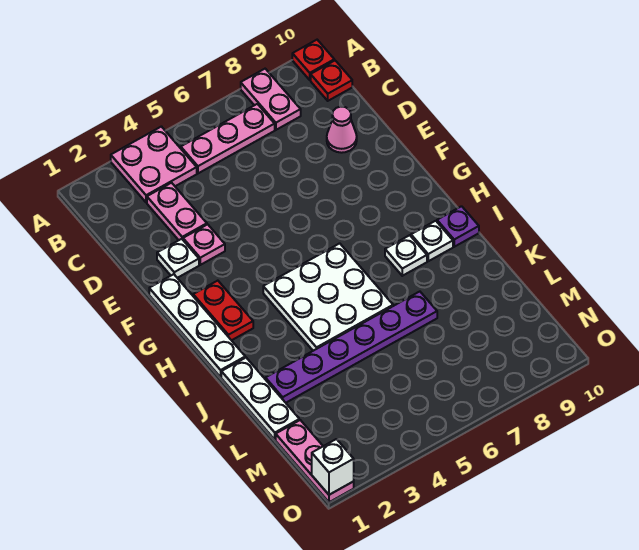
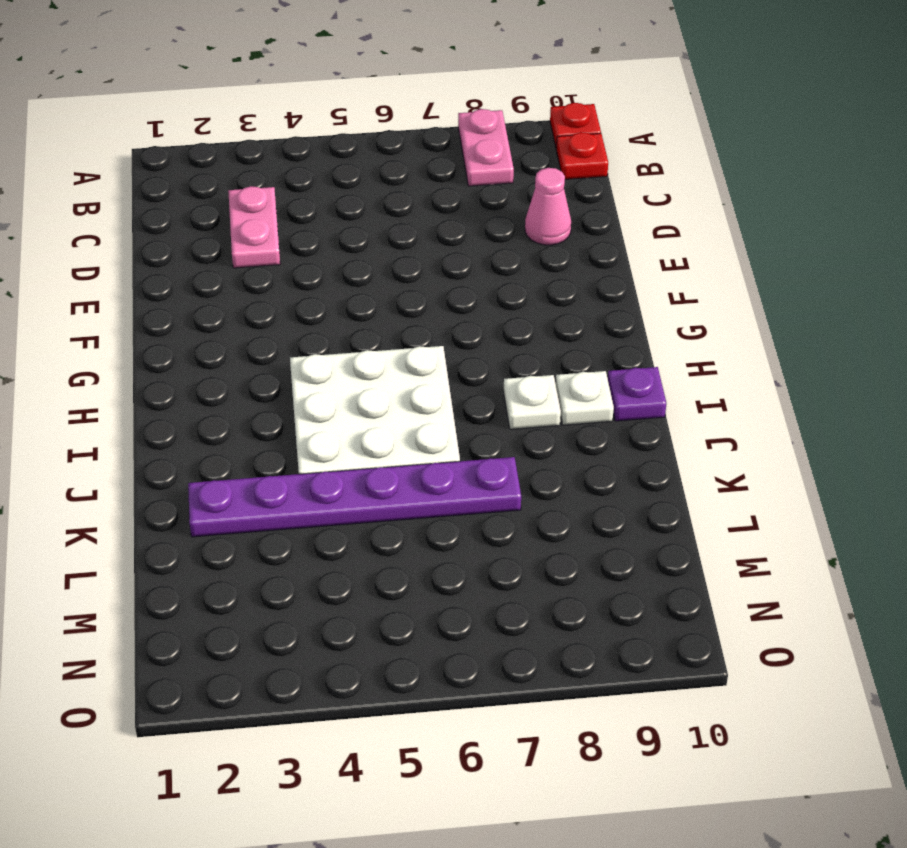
none -> pink 2x2 plate [111,127,197,202]
none -> pink 1x3 plate [181,104,275,173]
none -> white 1x1 plate [157,239,199,278]

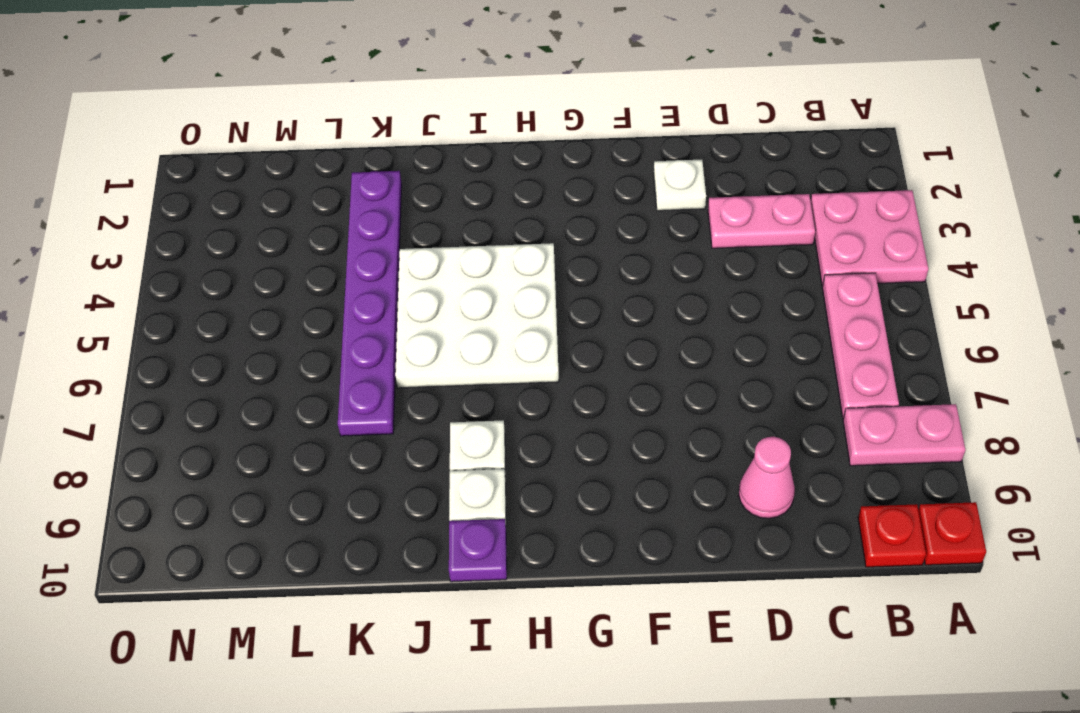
none -> pink 1x1 plate [183,224,225,265]
none -> white 1x4 plate [149,274,245,377]
none -> red 1x2 plate [193,281,253,340]

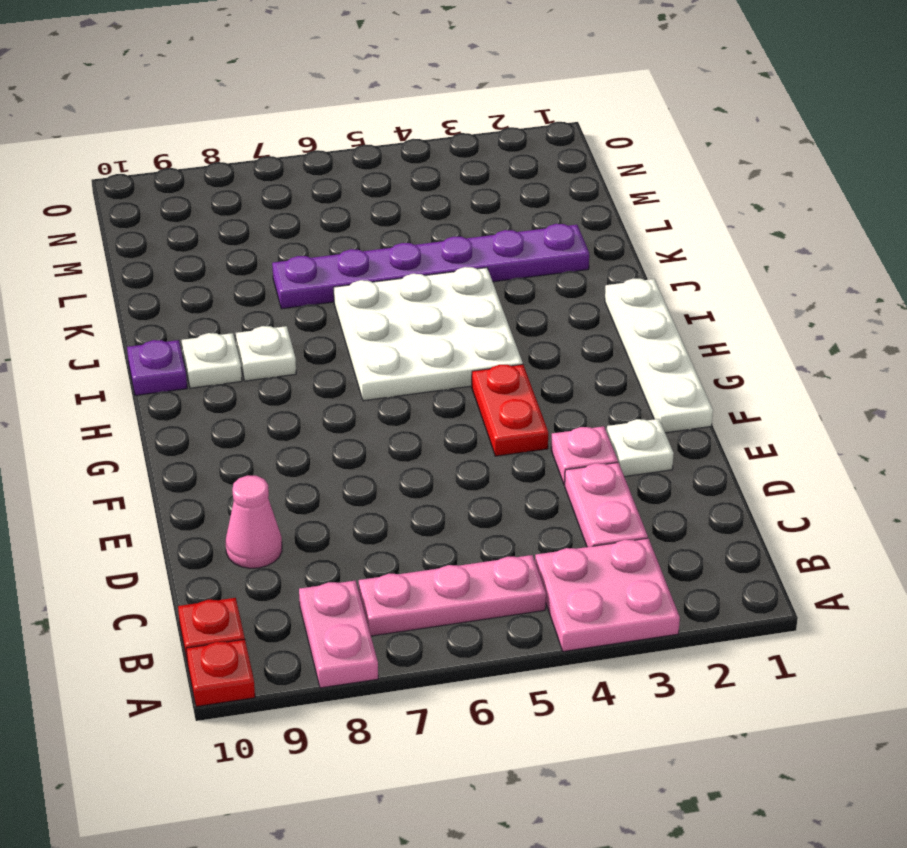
red 1x2 plate [472,364,548,456] -> red 1x2 plate moved to [193,281,253,340]
none -> white 1x3 plate [221,358,299,440]
none -> pink 1x3 plate [276,420,354,502]
none -> white 1x1 brick [312,439,354,495]

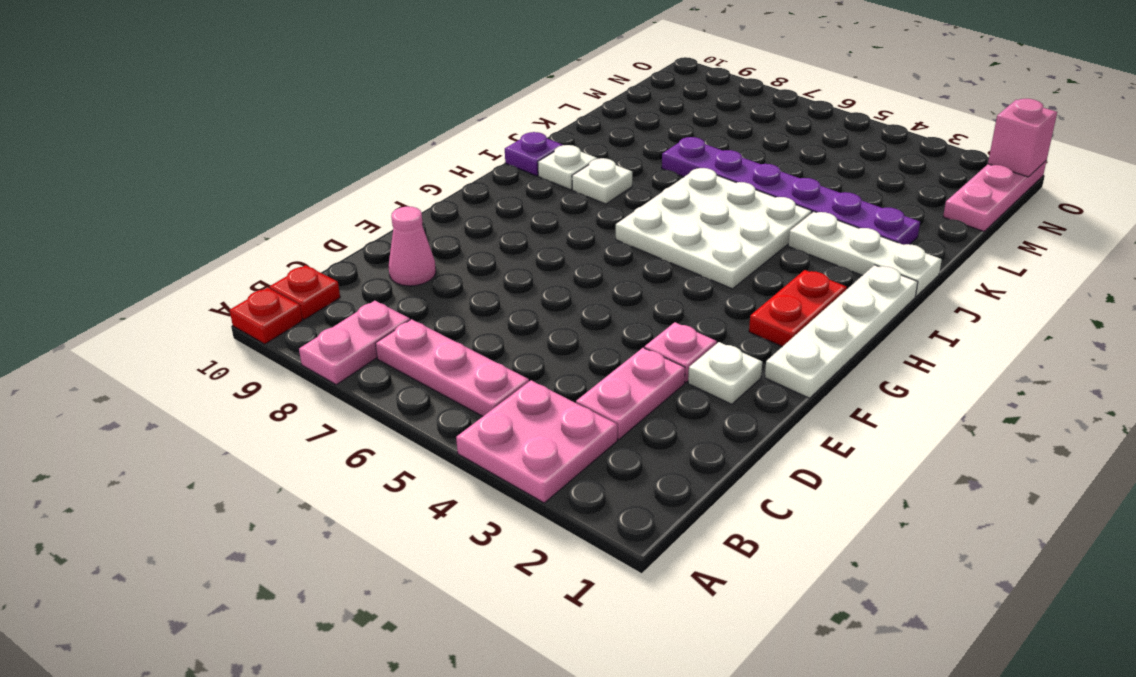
white 1x3 plate [788,212,942,296] -> white 1x3 plate turned to [221,358,299,440]
pink 1x1 brick [988,99,1057,177] -> white 1x1 brick [312,439,354,495]

